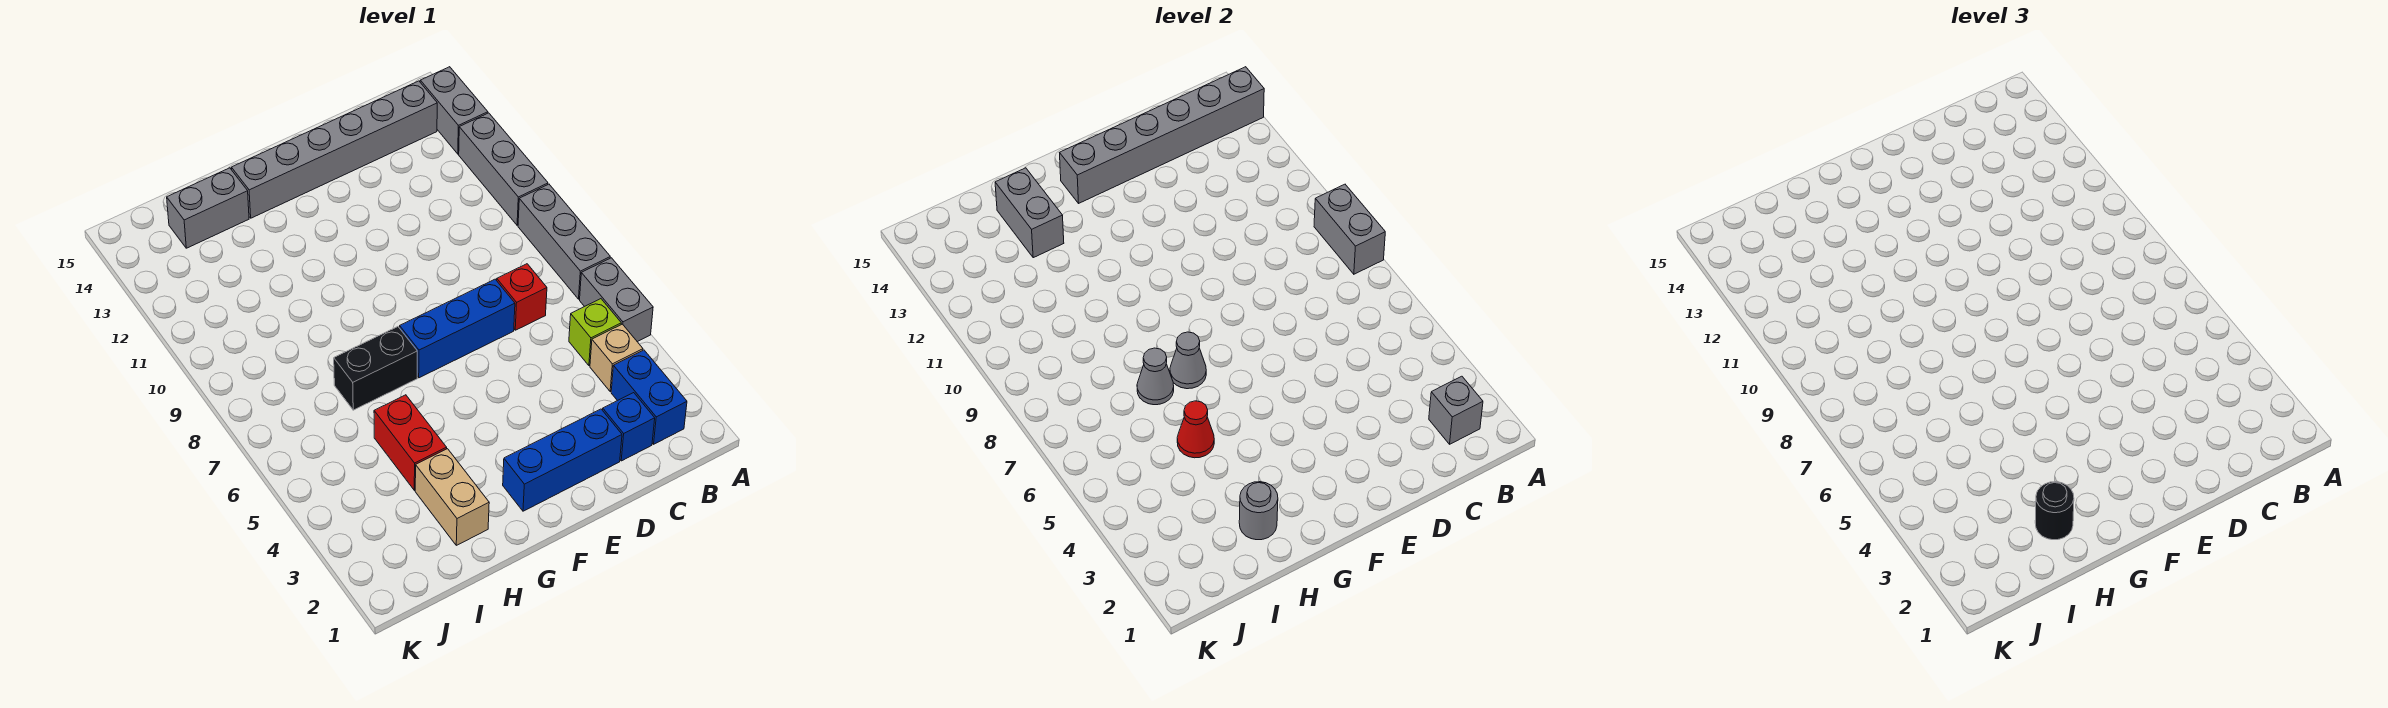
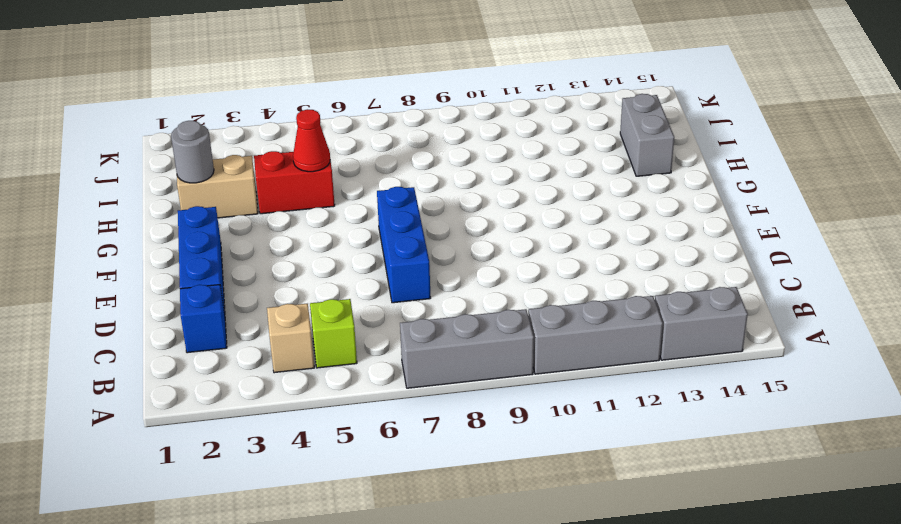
none -> grey 1x2 brick [580,258,653,342]
none -> blue 1x2 brick [611,350,687,444]
none -> grey 1x6 brick [231,81,437,218]

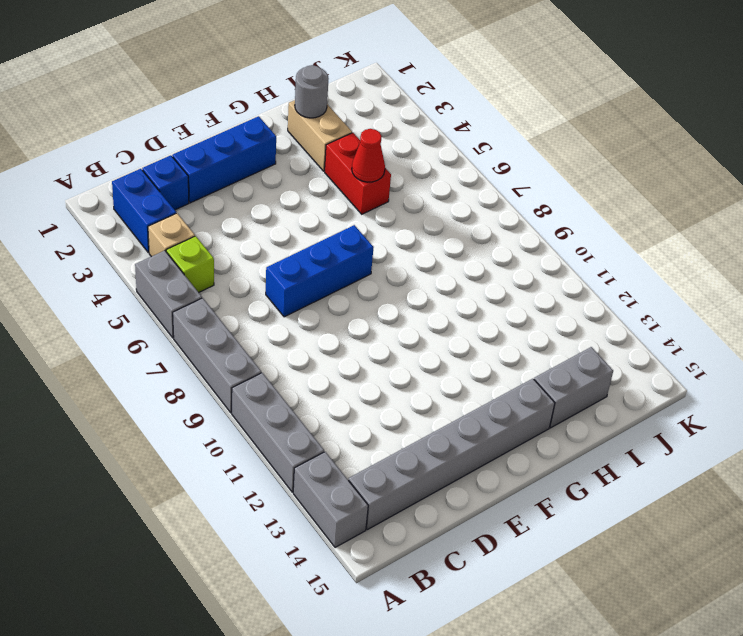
none -> red 1x1 brick [497,264,547,330]
none -> black 1x2 brick [334,327,417,410]
none -> grey 1x2 brick [1314,184,1385,274]

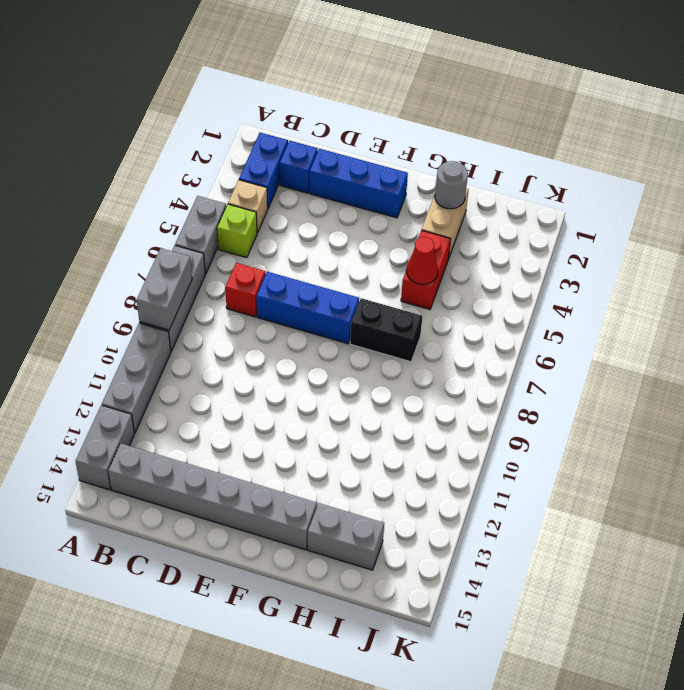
none -> grey 1x6 brick [1060,67,1264,203]
none -> grey 1x1 brick [1429,376,1483,444]
none -> grey 1x1 cone [1170,332,1206,389]

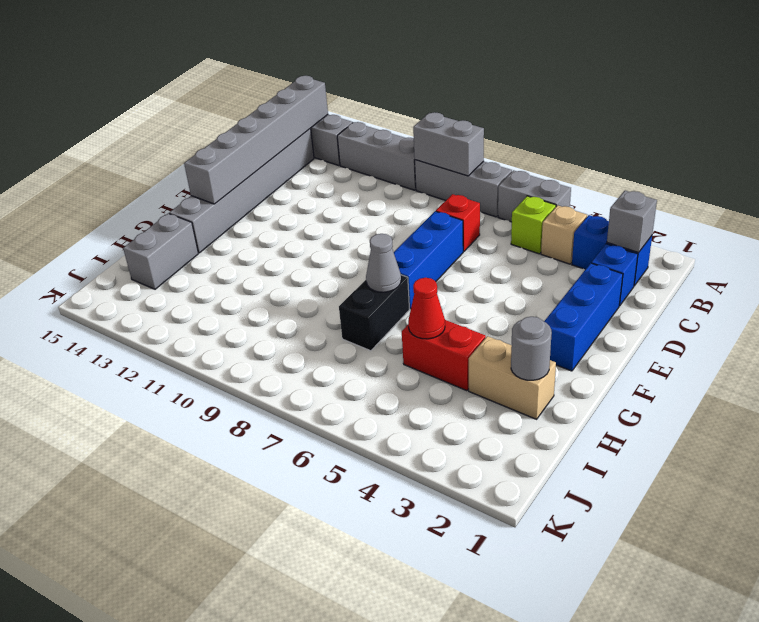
none -> grey 1x1 cone [1137,348,1174,405]
none -> grey 1x2 brick [995,168,1064,258]
none -> black 1x1 round brick [2035,482,2074,540]

